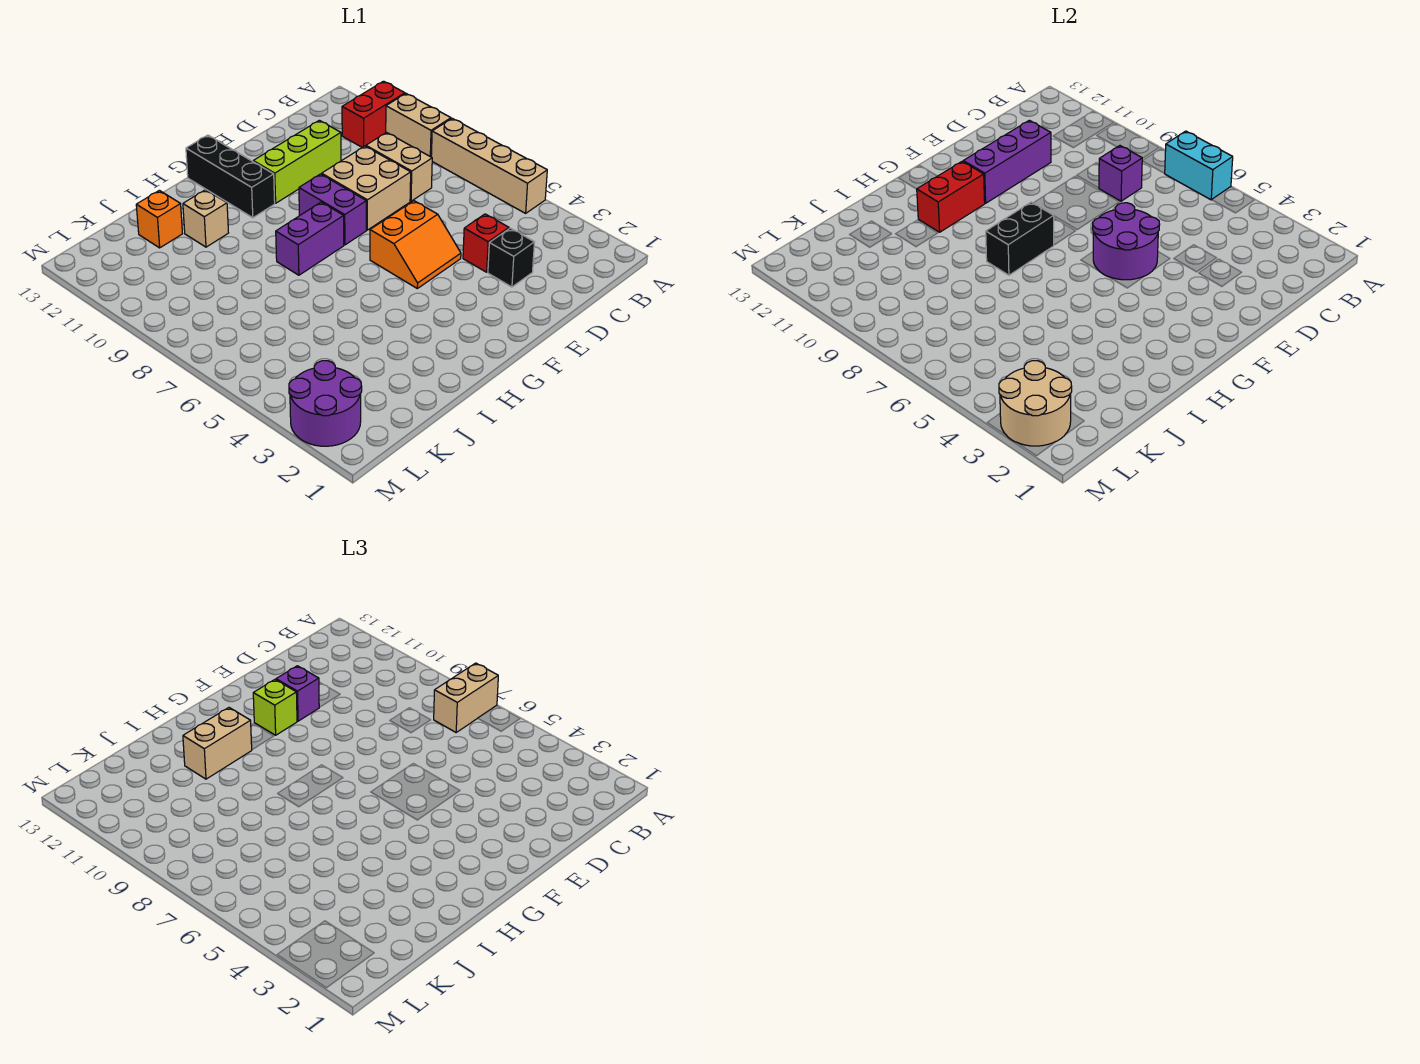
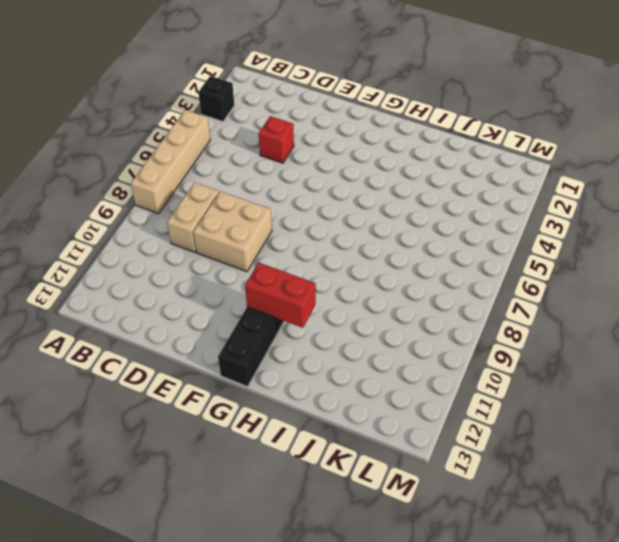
black 1x1 brick [198,76,234,122] -> black 1x1 brick moved to [488,228,534,287]
none -> tan 1x2 brick [386,94,451,157]
none -> red 1x2 brick [342,81,405,148]
none -> lime 1x3 brick [253,120,341,203]

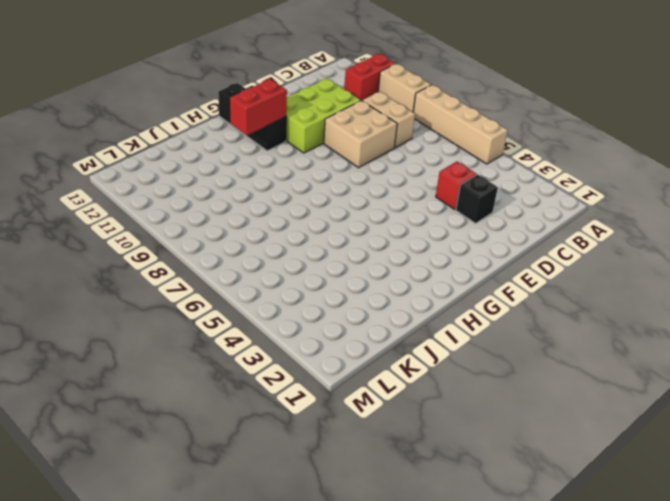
lime 2x3 brick [286,79,361,153] -> lime 1x3 brick [253,120,341,203]
none -> orange 2x2 slope [370,201,461,288]
none -> purple 1x2 brick [299,174,366,245]
none -> purple 1x2 brick [276,202,344,275]

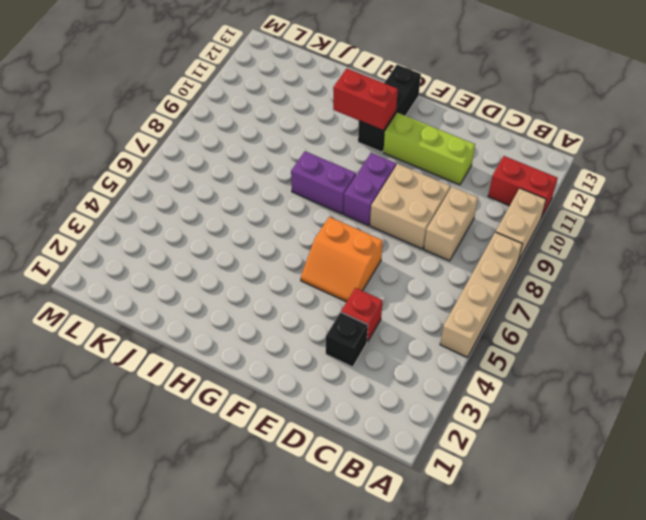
none -> tan 1x1 brick [183,190,228,247]
none -> orange 1x1 brick [136,190,183,248]
none -> purple 2x2 round brick [289,361,362,446]

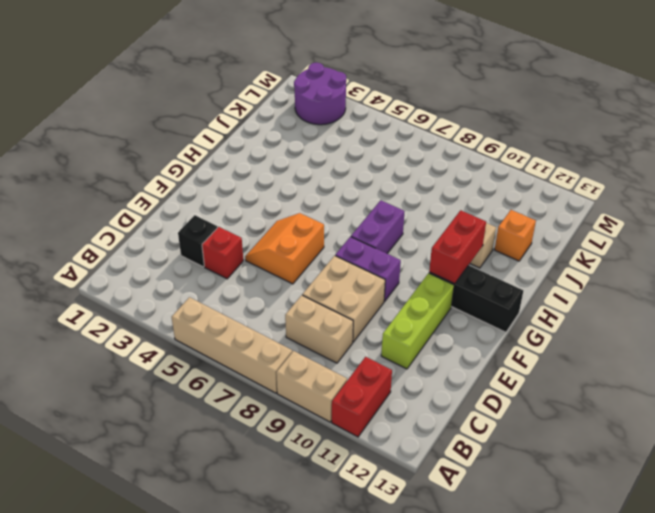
none -> cyan 1x2 brick [1164,131,1233,200]
none -> purple 1x1 brick [1099,146,1142,201]
none -> purple 1x3 brick [963,120,1051,203]

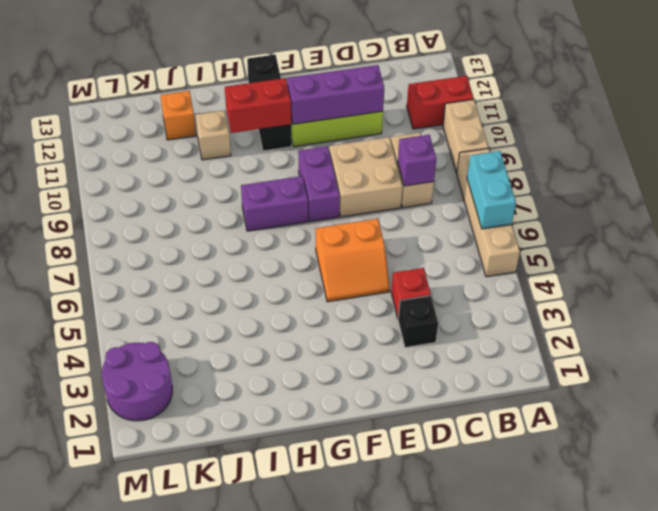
none -> purple 2x2 round brick [1093,203,1160,280]
none -> black 1x2 brick [986,202,1054,275]
none -> tan 2x2 round brick [999,361,1072,446]

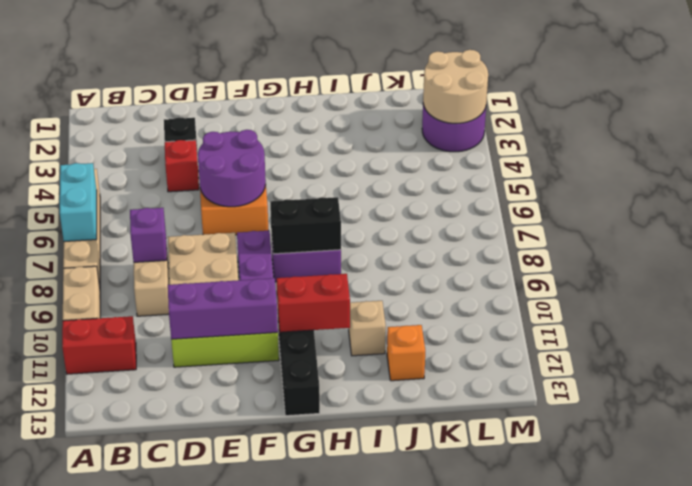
none -> tan 1x2 brick [434,663,498,732]
none -> purple 1x1 brick [276,666,319,721]
none -> lime 1x1 brick [253,680,297,735]

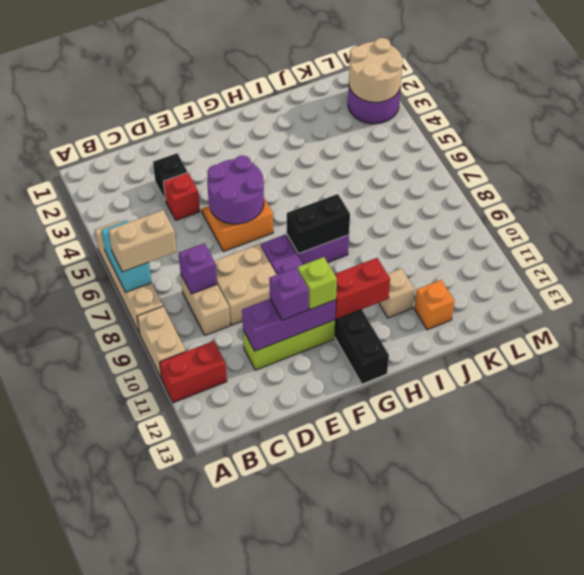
none -> tan 1x2 brick [183,708,252,779]

